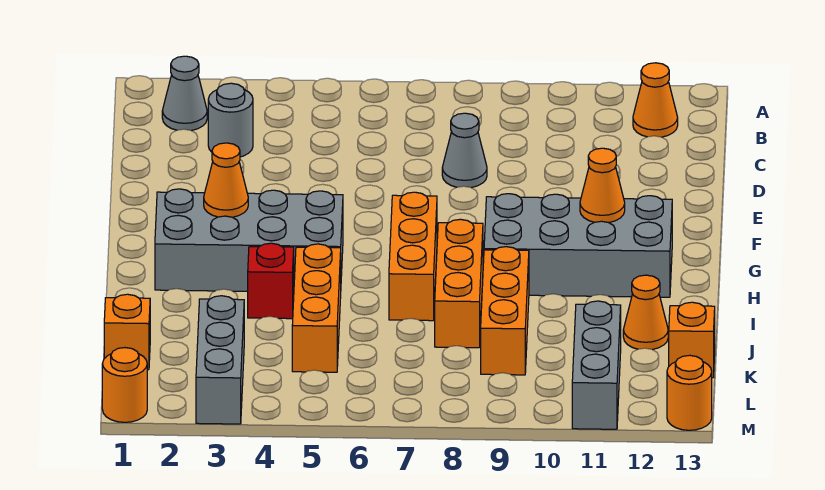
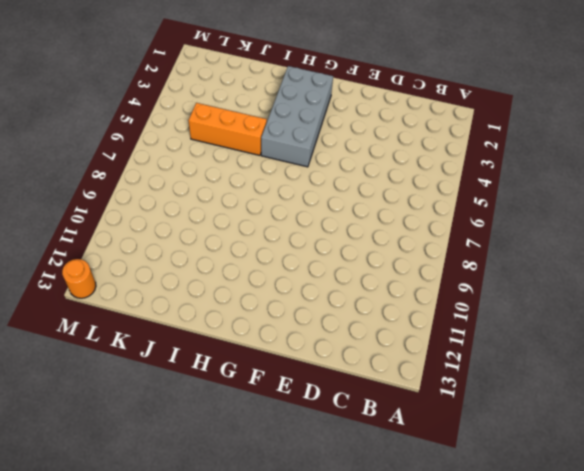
none -> grey 1x1 cone [162,56,207,131]
none -> orange 1x1 cone [633,63,678,137]
none -> grey 1x1 round brick [208,83,253,157]

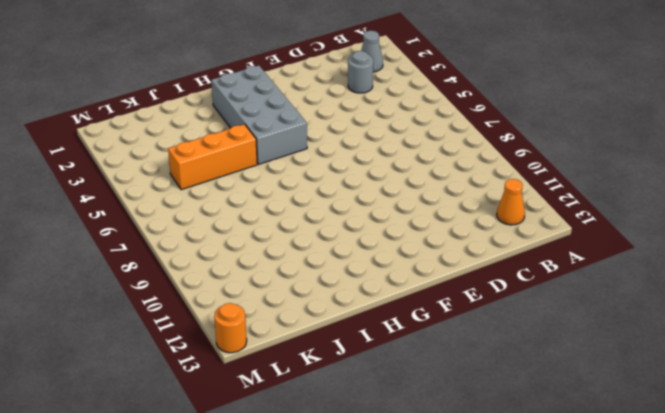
none -> grey 1x1 cone [442,113,487,188]
none -> orange 1x3 brick [389,192,437,321]
none -> grey 2x4 brick [484,194,672,297]

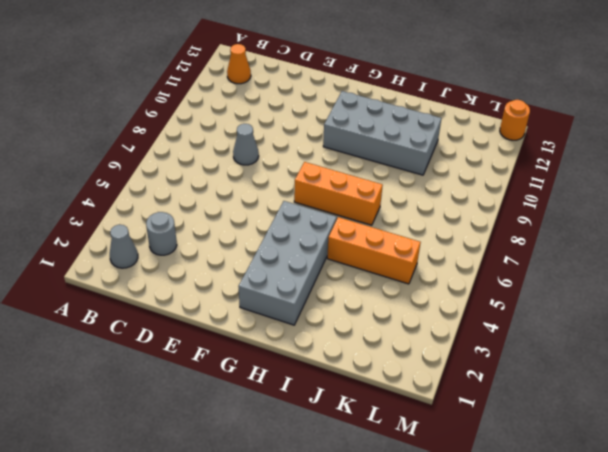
grey 2x4 brick [323,91,442,175] -> grey 2x4 brick turned to [484,194,672,297]
none -> orange 1x3 brick [435,219,483,348]
none -> red 1x1 brick [248,243,294,319]
none -> orange 1x3 brick [481,247,529,375]

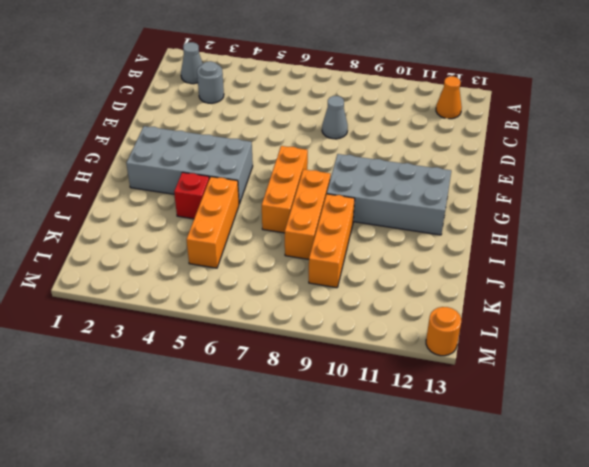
none -> orange 1x1 cone [623,275,668,350]
none -> orange 1x1 brick [104,294,150,370]
none -> grey 1x3 brick [196,296,244,424]

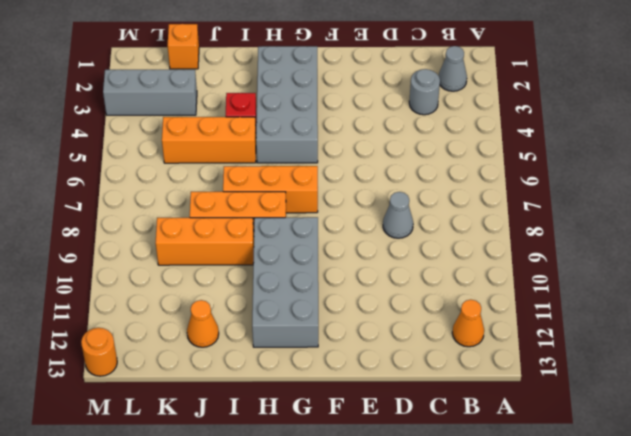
none -> grey 1x3 brick [572,301,621,429]
none -> orange 1x1 brick [669,302,715,378]
none -> orange 1x1 round brick [102,348,147,422]

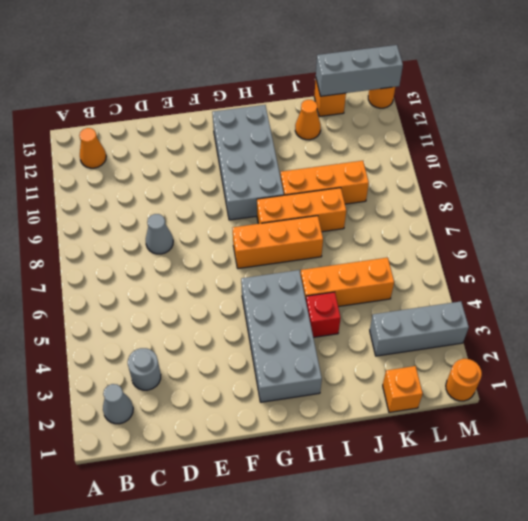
grey 1x3 brick [316,45,403,96] -> grey 1x3 brick moved to [572,301,621,429]
none -> orange 1x1 cone [204,143,248,217]
none -> orange 1x1 cone [580,148,625,223]

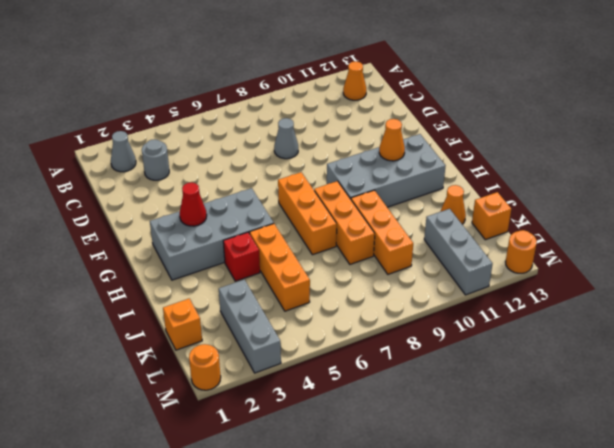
red 1x1 cone [180,182,207,226] -> orange 1x1 cone [204,143,248,217]

